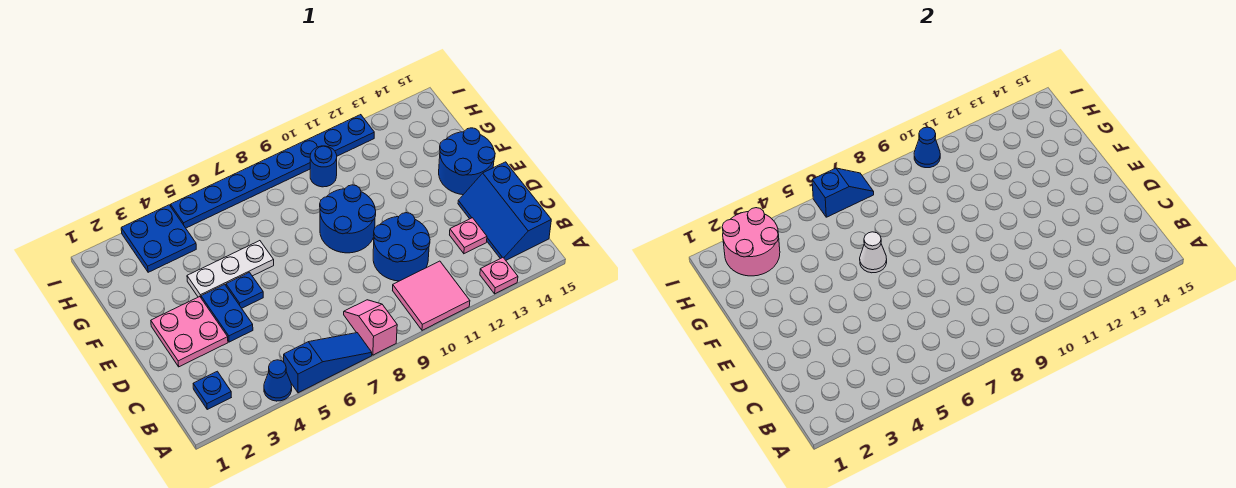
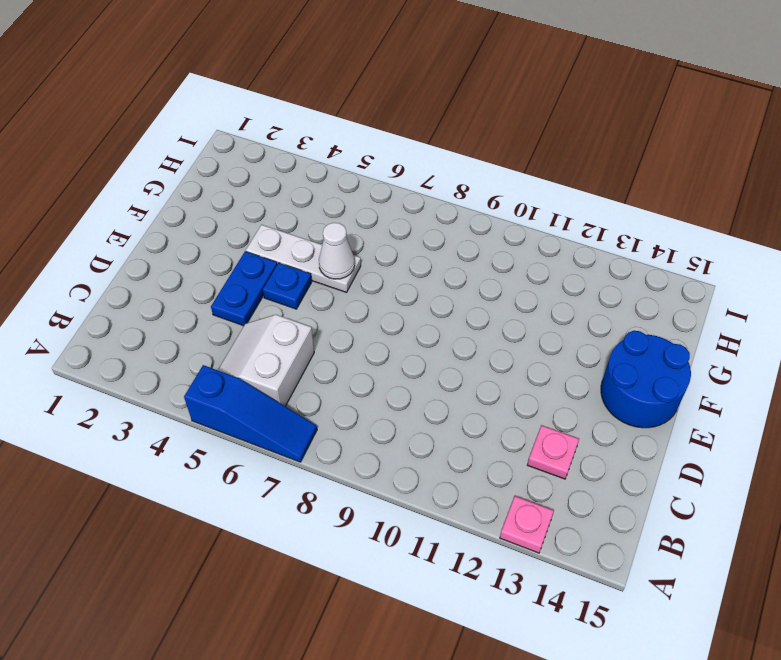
white 2x2 slope [218,315,314,406] -> none
none -> blue 1x1 cone [264,360,292,401]
none -> pink 1x2 slope [344,300,397,355]
none -> pink 2x2 tile [393,261,470,330]

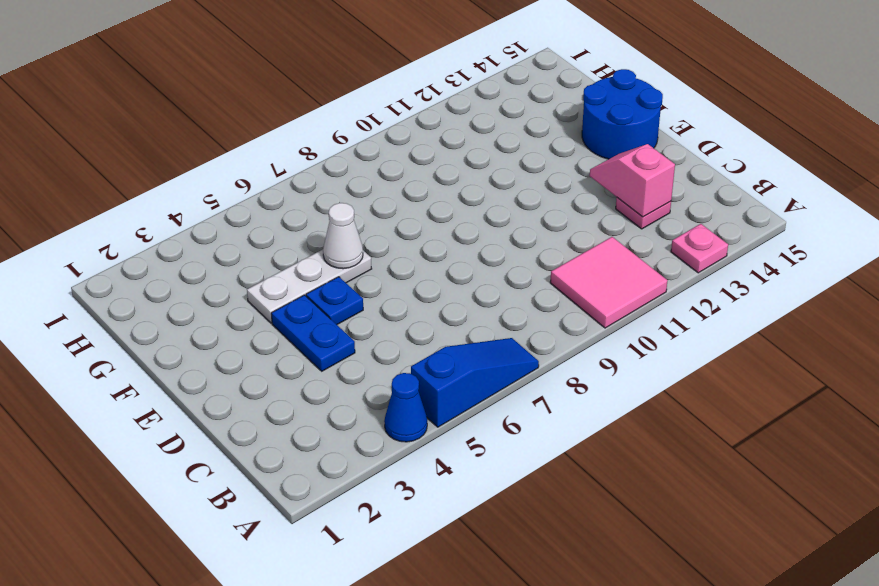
pink 1x2 slope [590,144,675,217] -> pink 1x2 slope moved to [344,300,397,355]
none -> blue 1x1 plate [193,371,231,409]
none -> blue 2x3 slope [458,162,551,260]
none -> blue 2x2 round brick [373,213,430,281]

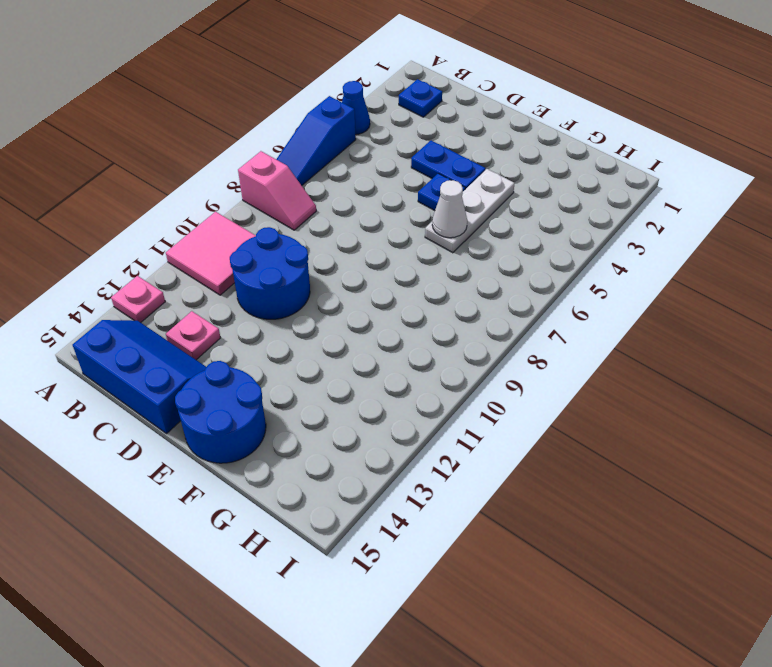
none -> pink 2x2 plate [151,297,228,367]
none -> blue 2x2 round brick [320,185,376,253]
none -> blue 2x2 plate [121,205,196,272]

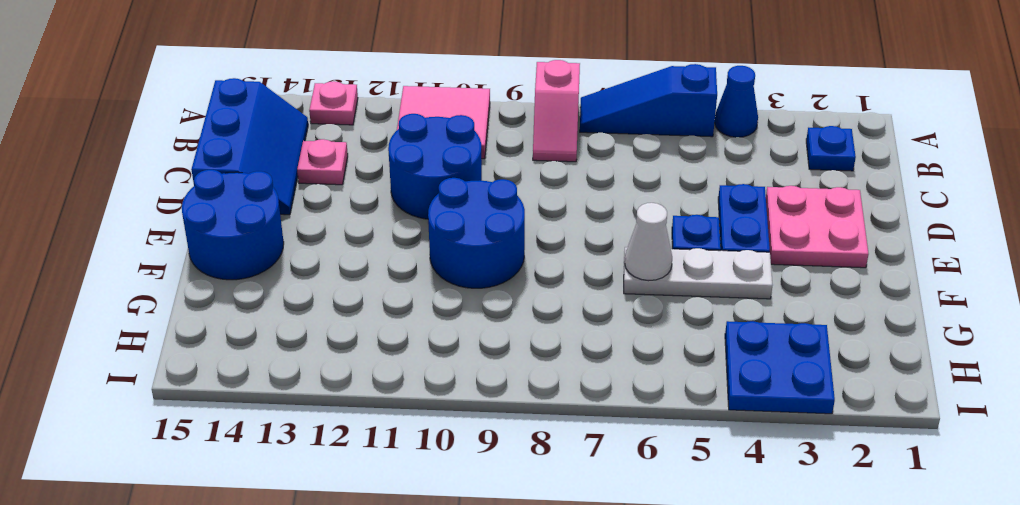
none -> blue 1x1 round brick [310,146,337,187]
none -> blue 1x8 plate [171,115,374,228]
none -> pink 2x2 round brick [722,208,780,276]

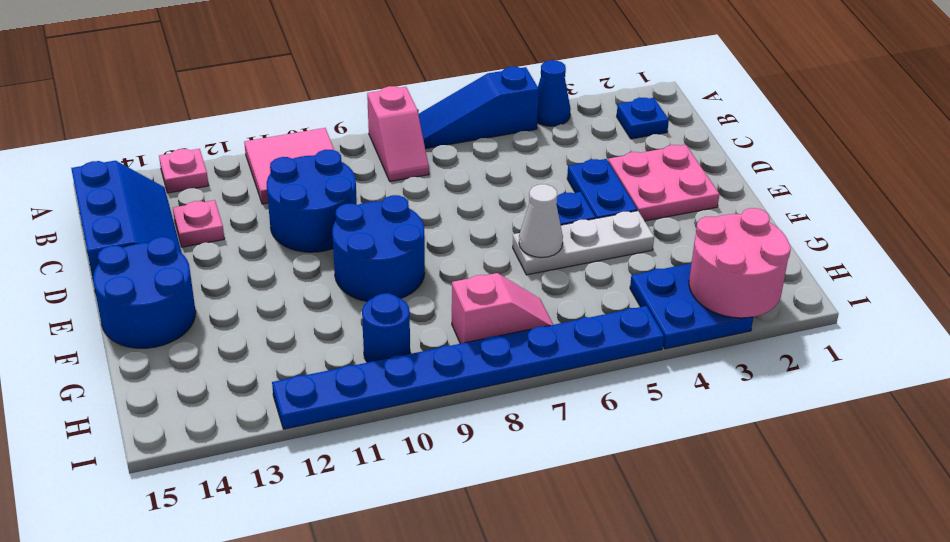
pink 1x2 slope [452,273,553,344] -> none
none -> blue 1x2 slope [812,168,874,217]
none -> blue 1x1 cone [914,127,940,168]

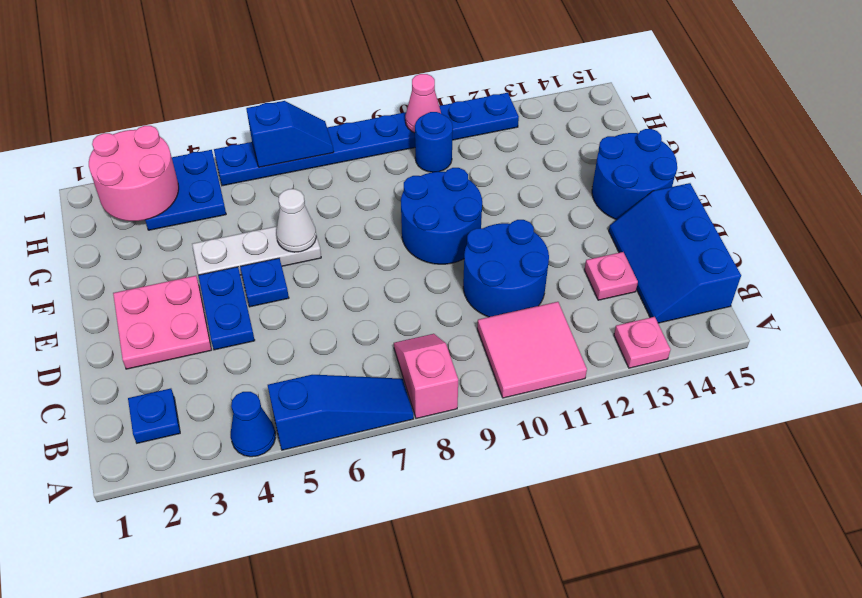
pink 1x1 cone [405,74,441,133] -> blue 1x1 cone [914,127,940,168]

